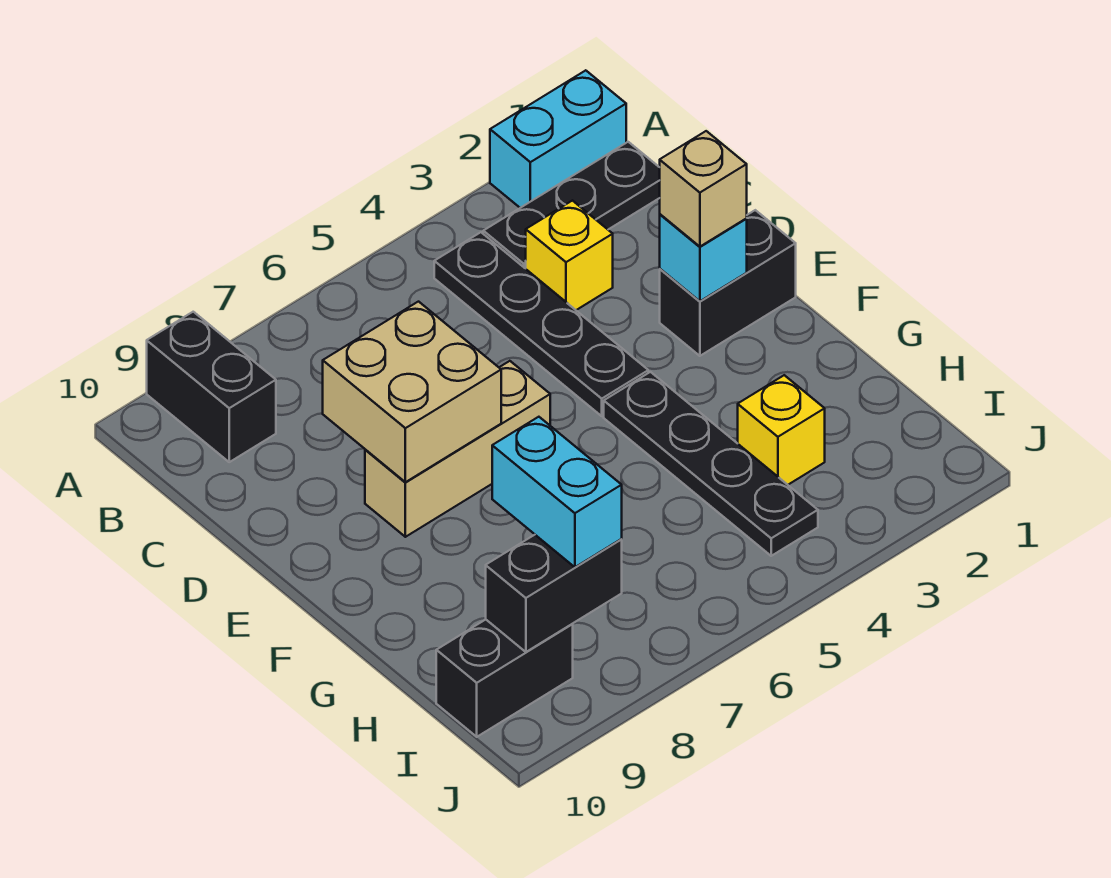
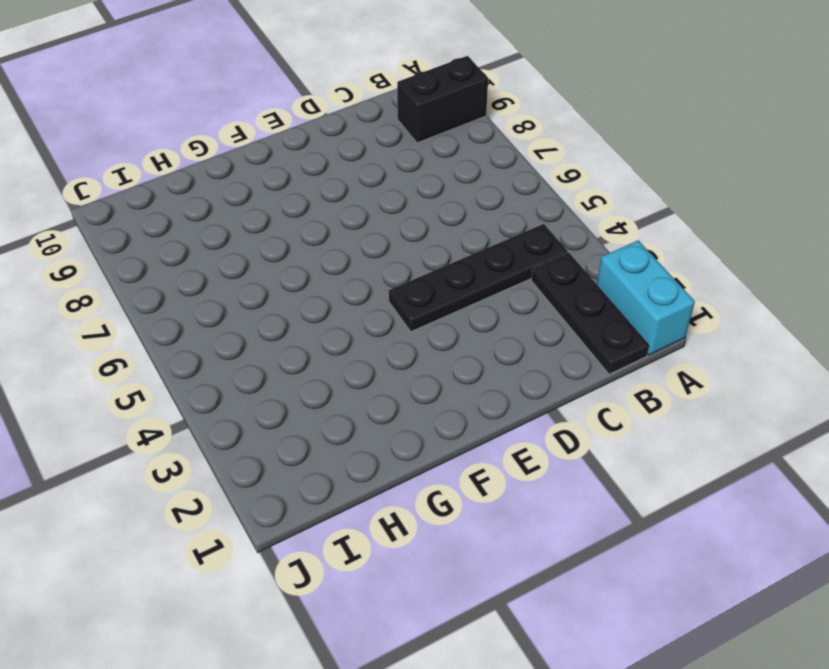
none -> yellow 1x1 brick [526,201,613,310]
none -> black 1x2 brick [660,210,796,356]
none -> tan 1x3 brick [365,361,550,537]

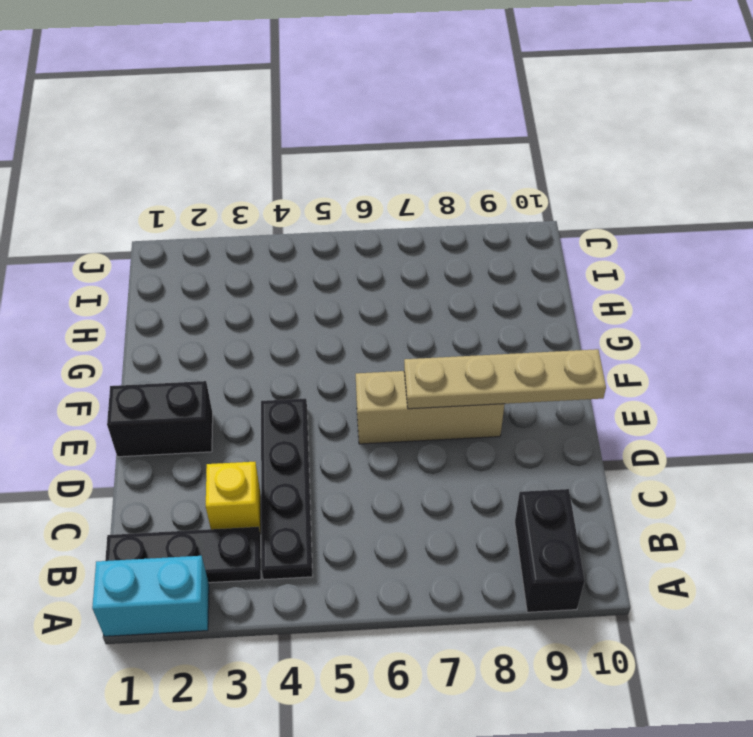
tan 1x4 plate [404,349,606,409] -> tan 2x2 brick [323,302,501,482]
none -> black 1x4 plate [604,372,818,556]
none -> yellow 1x1 brick [738,375,825,485]
none -> black 1x2 brick [436,620,573,737]

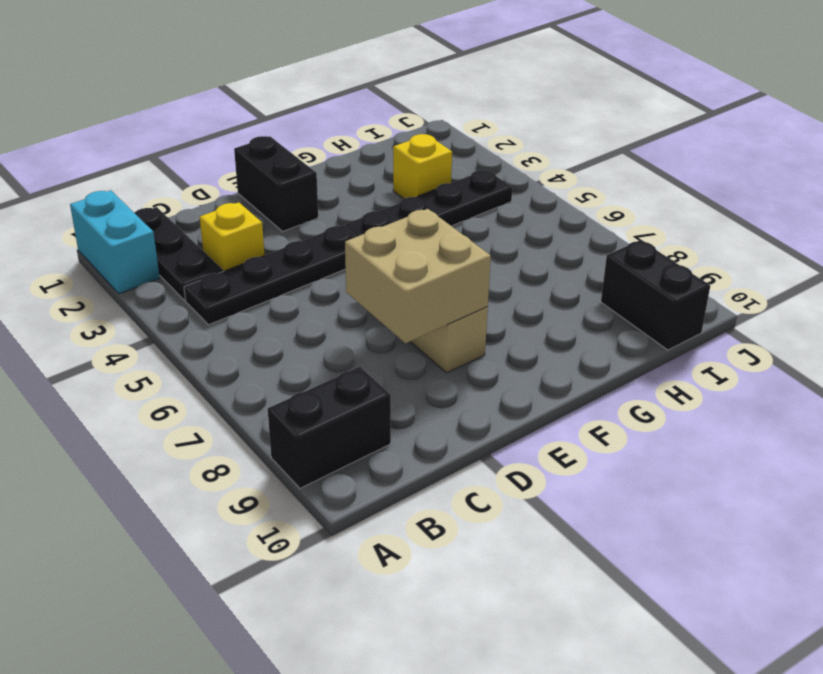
none -> cyan 1x1 brick [660,214,747,301]
none -> black 1x2 brick [486,535,622,652]
none -> tan 1x1 brick [660,131,747,247]

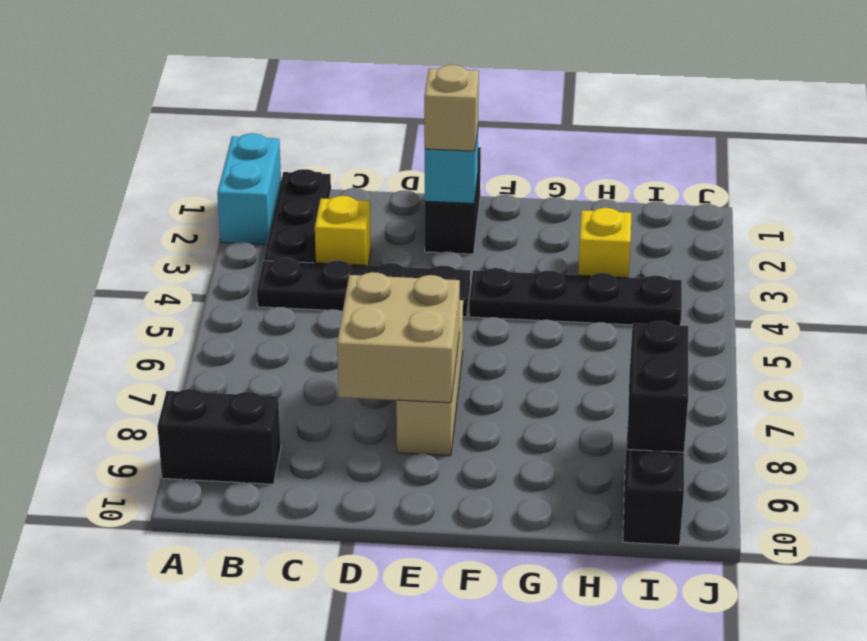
none -> cyan 1x2 brick [492,417,622,567]

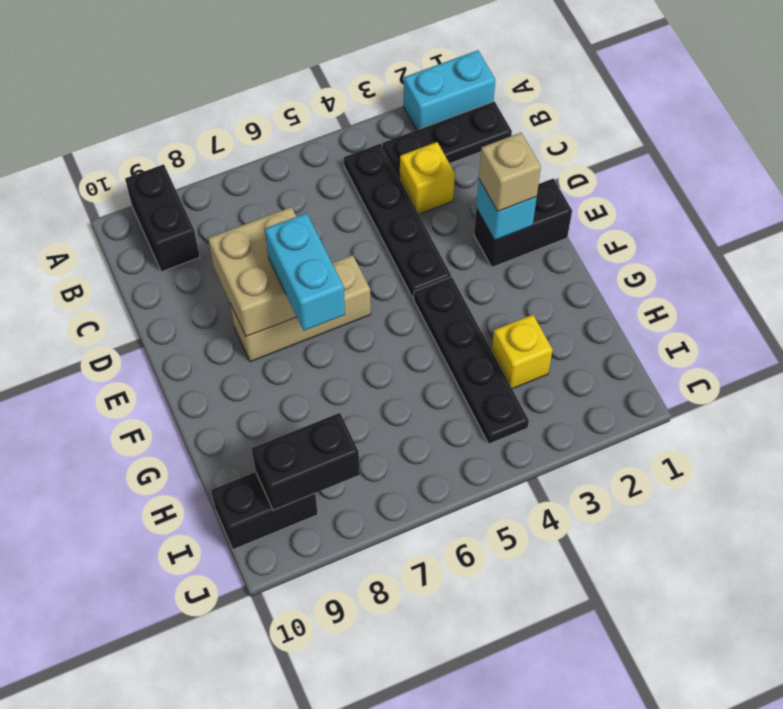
cyan 1x2 brick [265,213,345,331] -> cyan 1x2 brick moved to [492,417,622,567]

